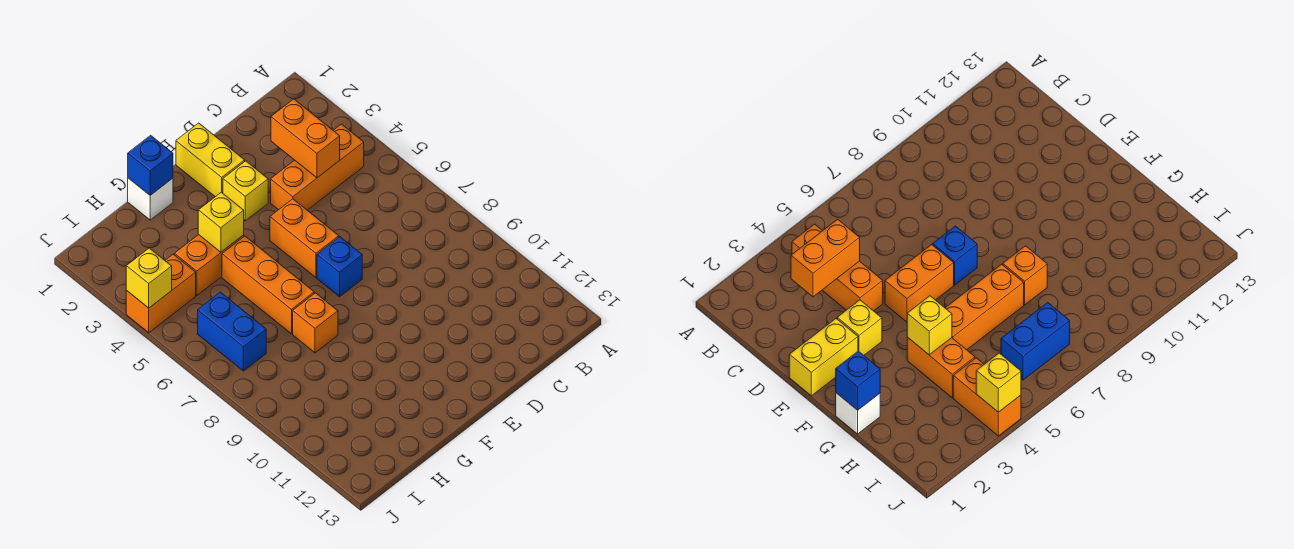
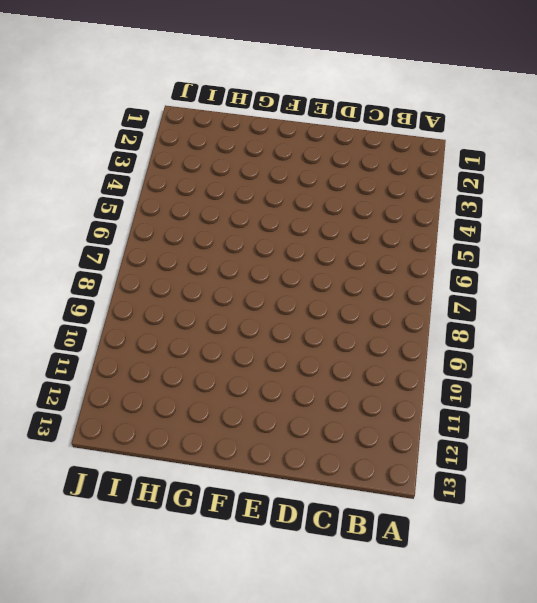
none -> orange 1x3 brick [271,124,364,210]
none -> yellow 1x2 brick [176,123,245,197]
none -> yellow 1x1 brick [223,161,268,221]

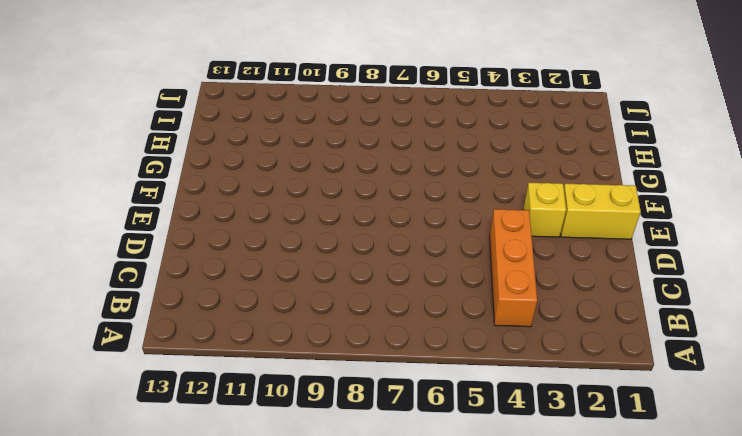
none -> orange 1x2 brick [270,199,339,278]
none -> blue 1x1 brick [317,237,362,297]
none -> white 1x1 brick [128,178,173,220]

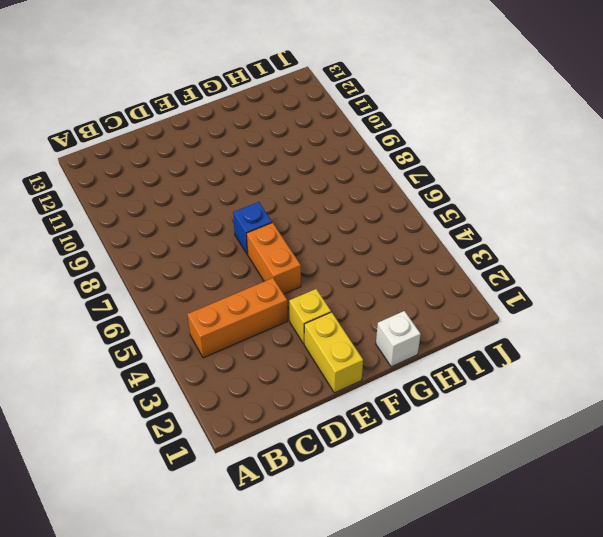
none -> orange 1x2 brick [174,235,244,296]
none -> orange 1x3 brick [222,236,314,334]
none -> orange 1x1 brick [293,293,338,353]

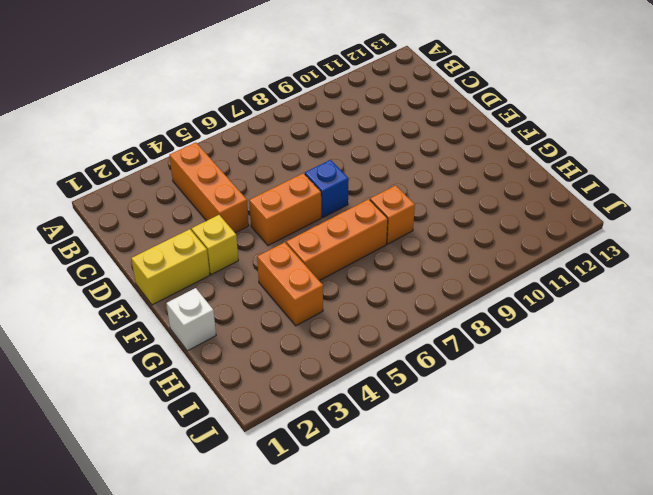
none -> orange 1x2 brick [126,254,196,333]
none -> blue 1x2 brick [198,292,266,371]
none -> orange 1x2 brick [271,99,340,178]

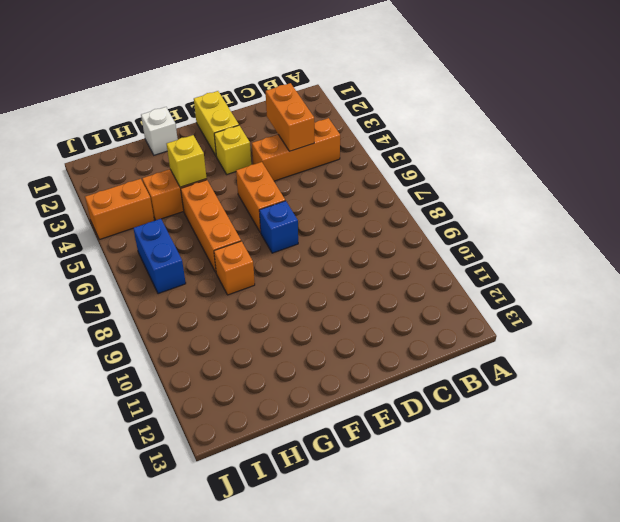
none -> blue 1x1 brick [128,135,173,195]
none -> yellow 1x1 brick [126,248,172,308]

